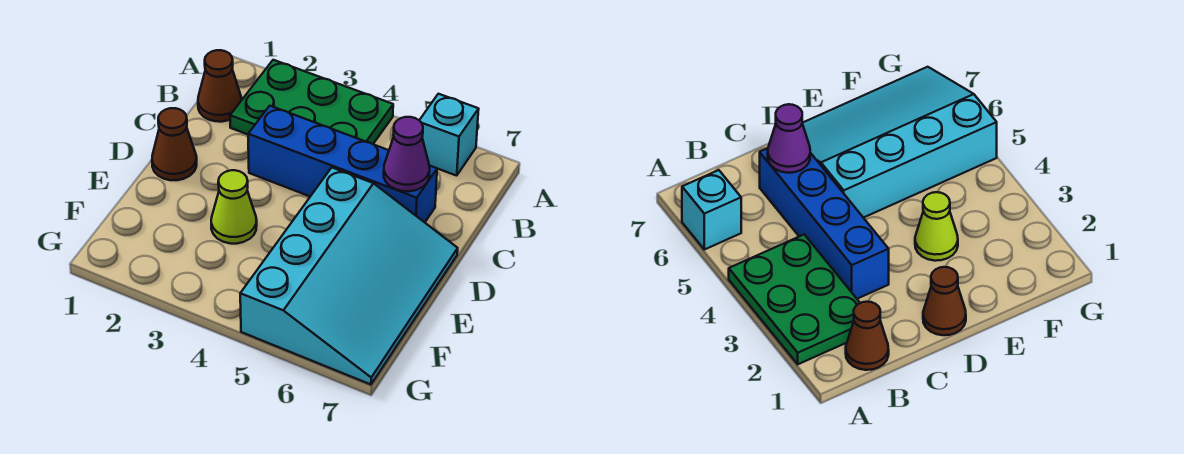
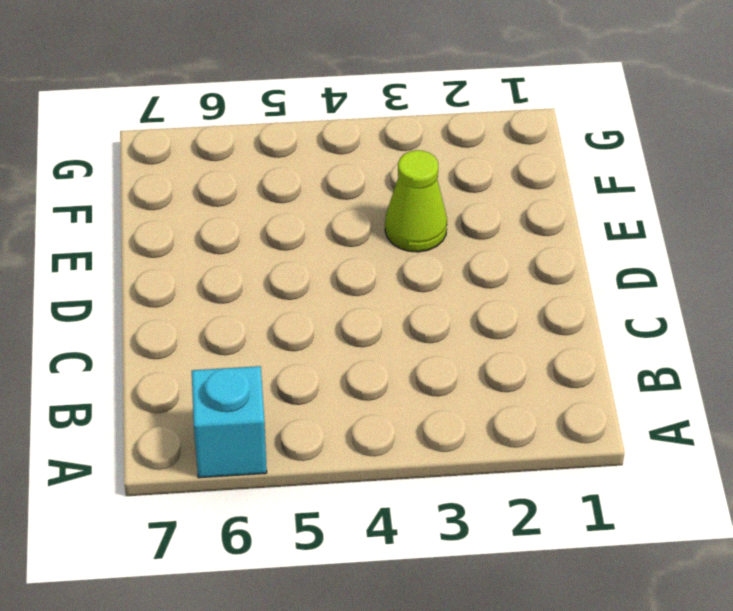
none -> green 2x3 plate [230,60,393,144]
none -> brown 1x1 cone [198,50,241,122]

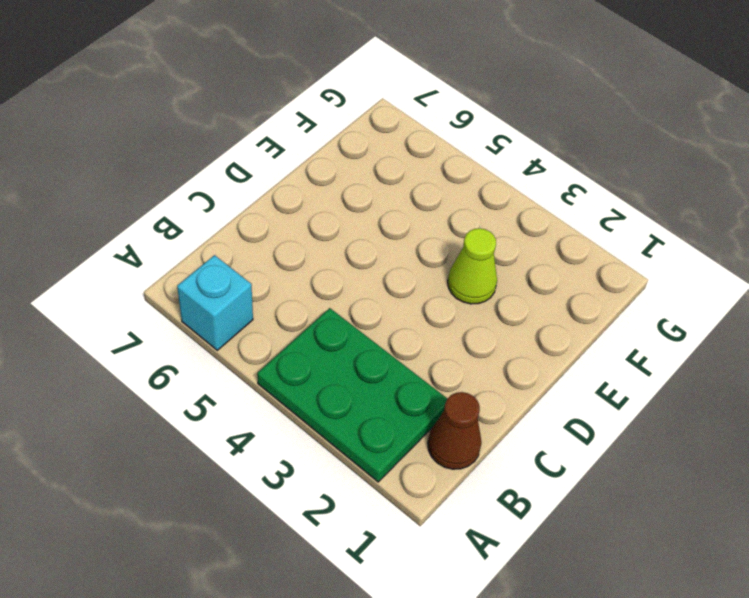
none -> blue 1x4 brick [248,106,437,222]
none -> brown 1x1 cone [152,108,197,180]

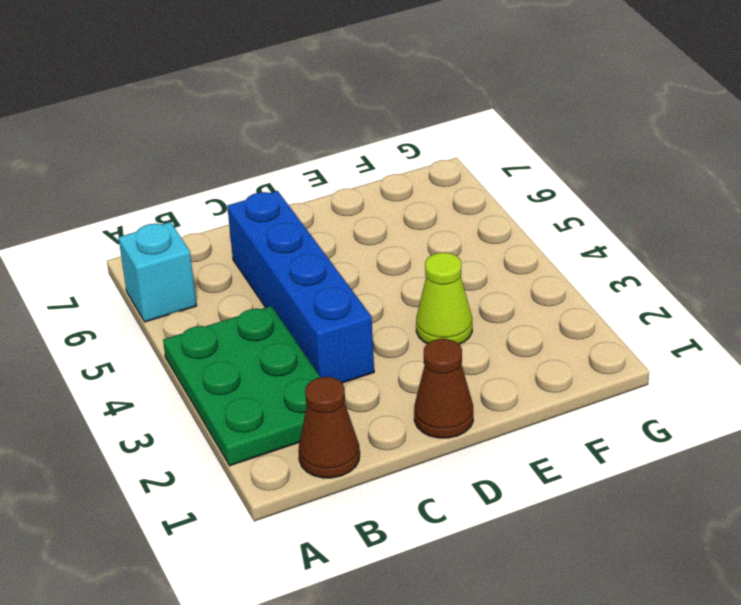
none -> cyan 3x4 slope [240,168,458,385]
none -> purple 1x1 cone [384,117,430,191]

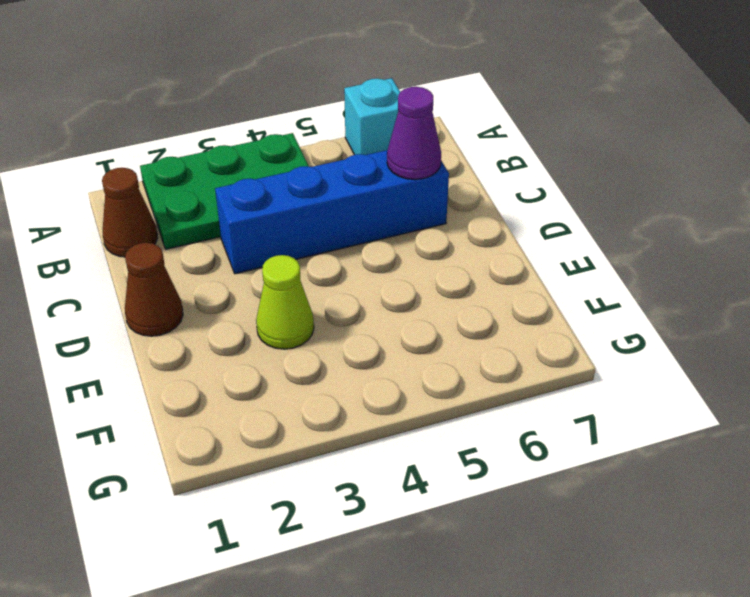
none -> cyan 3x4 slope [240,168,458,385]

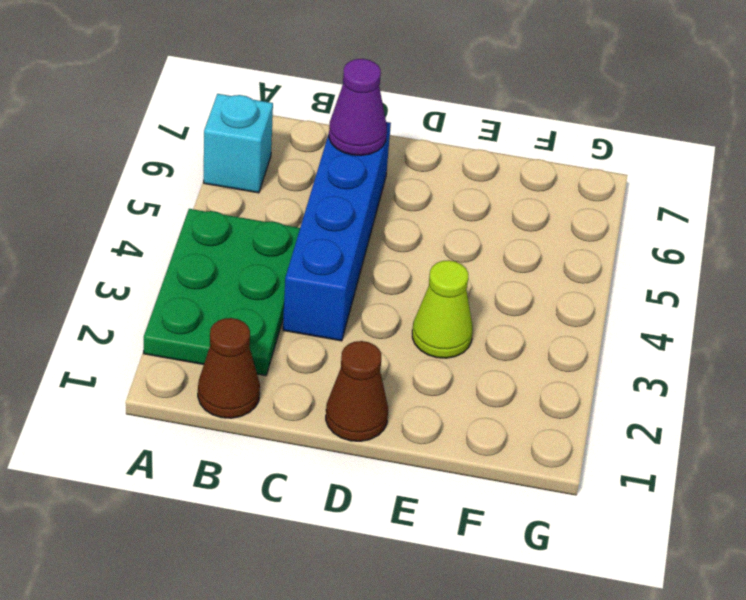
none -> cyan 3x4 slope [240,168,458,385]

